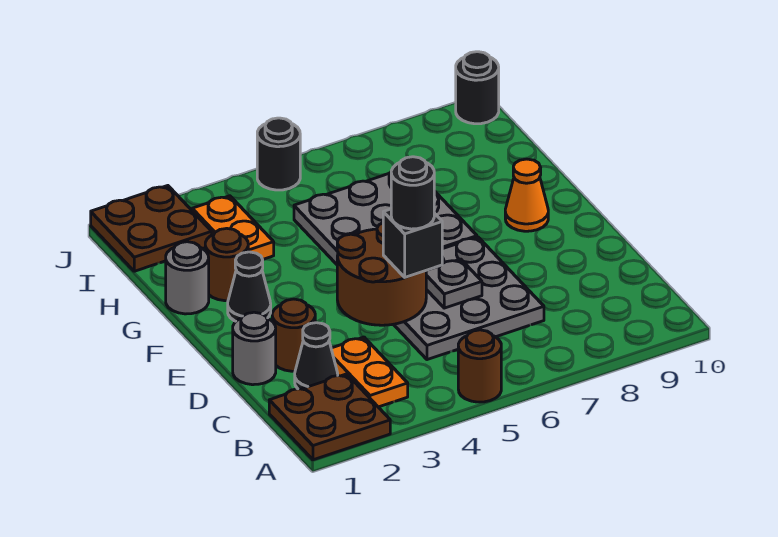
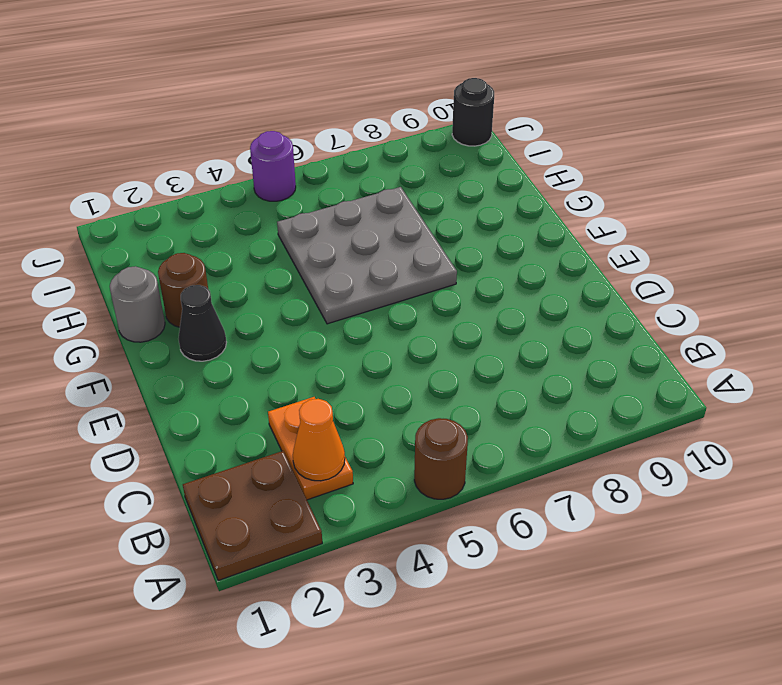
orange 1x1 cone [293,399,345,481] -> orange 1x1 cone moved to [505,159,548,231]
purple 1x1 round brick [250,131,296,201] -> black 1x1 round brick [257,118,300,190]
none -> black 1x1 cone [295,323,338,389]
none -> grey 3x3 plate [393,237,544,360]
none -> grey 1x1 round brick [233,312,276,385]

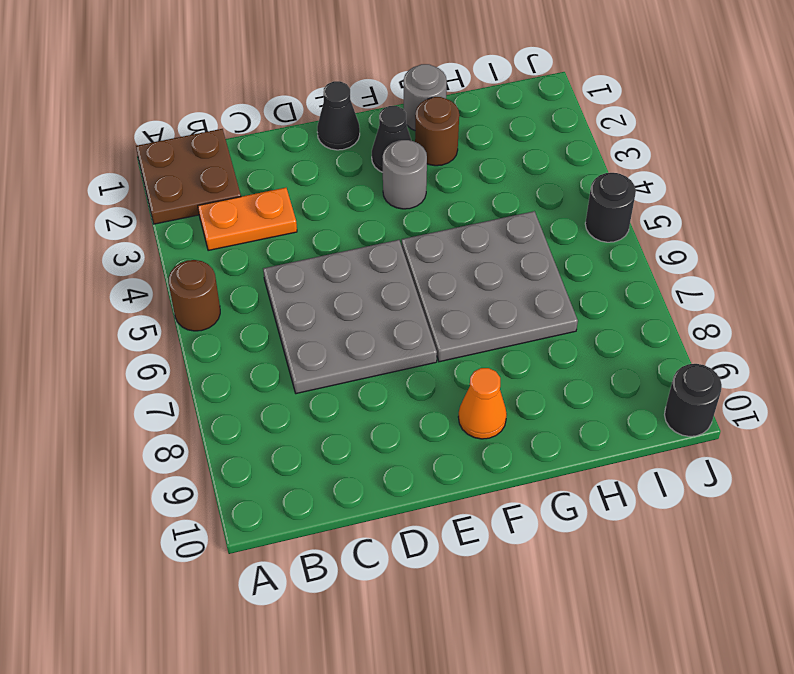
black 1x1 cone [317,81,360,150] -> black 1x1 cone moved to [295,323,338,389]
grey 1x1 round brick [383,140,427,209] -> grey 1x1 round brick moved to [233,312,276,385]
none -> brown 1x1 round brick [272,299,315,371]
none -> orange 1x2 plate [192,196,274,259]
none -> brown 2x2 plate [91,186,212,271]

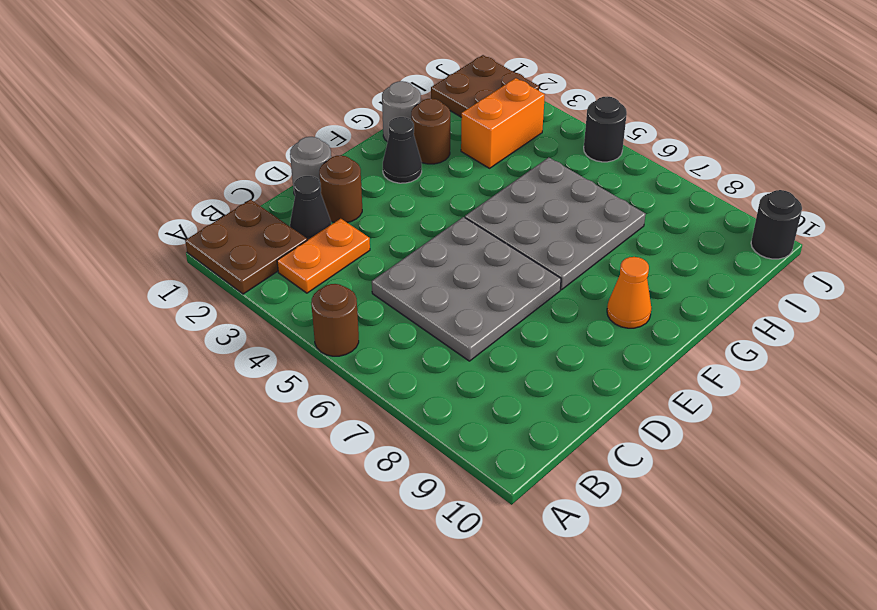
orange 1x2 brick [461,78,545,168] -> orange 1x2 plate [192,196,274,259]
none -> brown 2x2 round brick [337,223,426,325]
none -> grey 1x1 plate [426,259,482,308]
none -> black 1x1 brick [383,209,442,277]

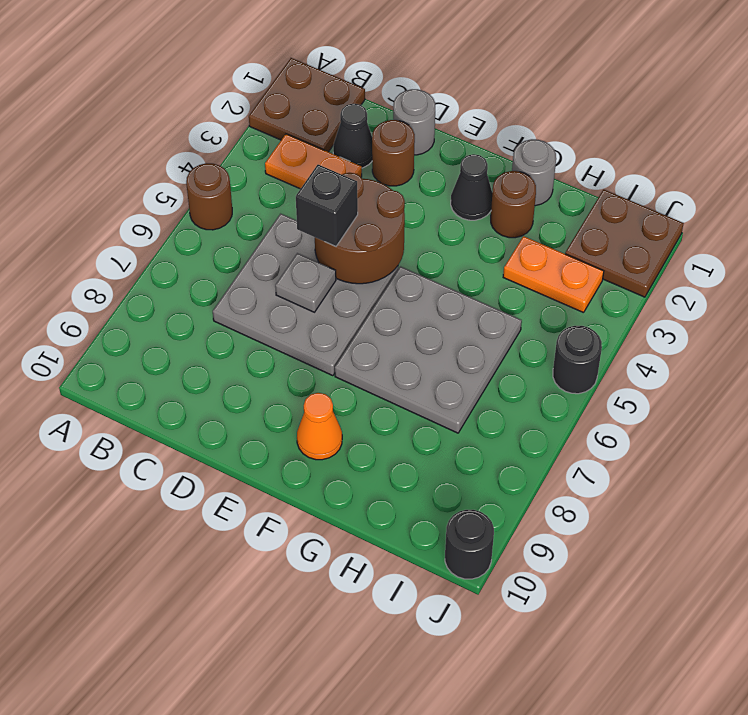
none -> black 1x1 round brick [391,157,434,229]

